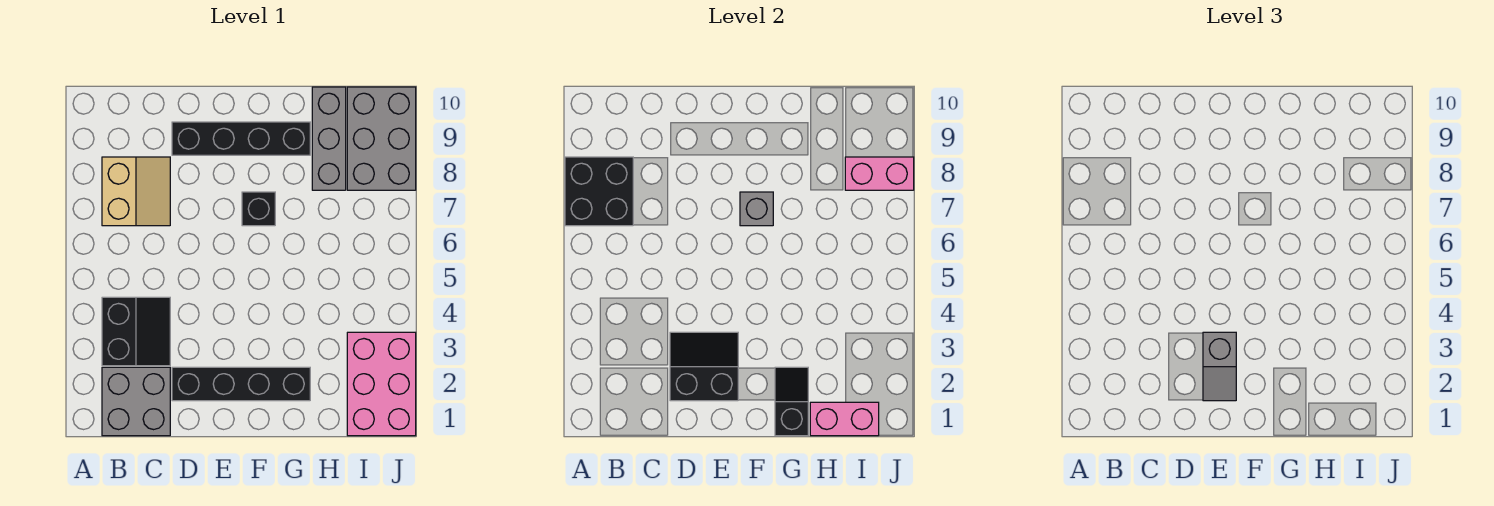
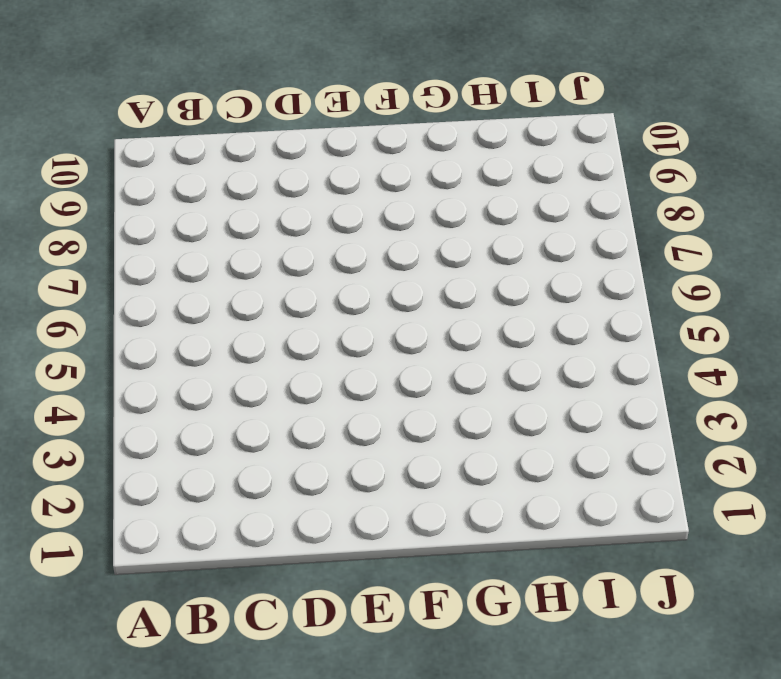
none -> grey 2x2 brick [102,367,170,436]
none -> black 2x2 slope [102,297,170,366]
none -> tan 2x2 slope [102,157,170,226]

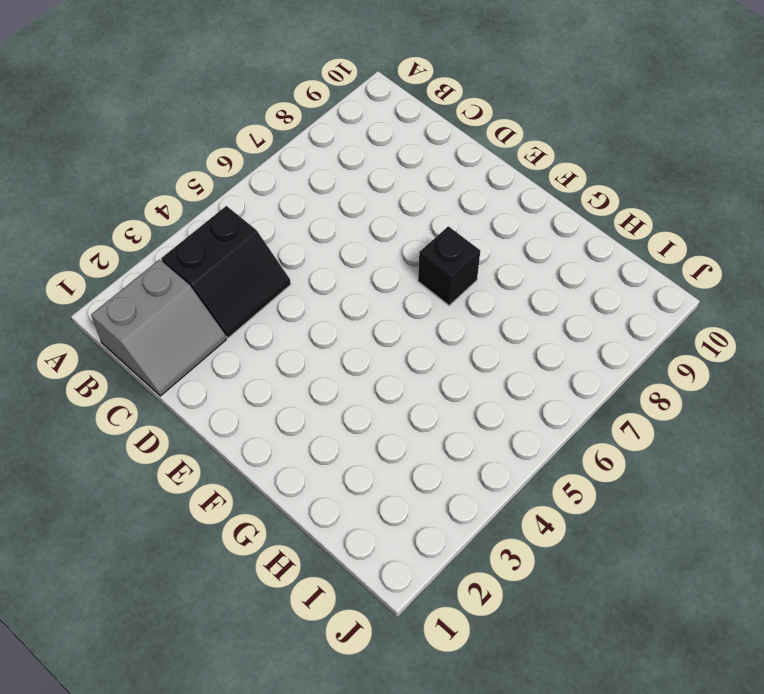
grey 2x2 slope [91,260,226,396] -> grey 2x2 brick [102,367,170,436]
none -> tan 2x2 slope [102,157,170,226]
none -> black 1x4 brick [172,367,310,401]
none -> black 1x4 brick [172,122,310,155]

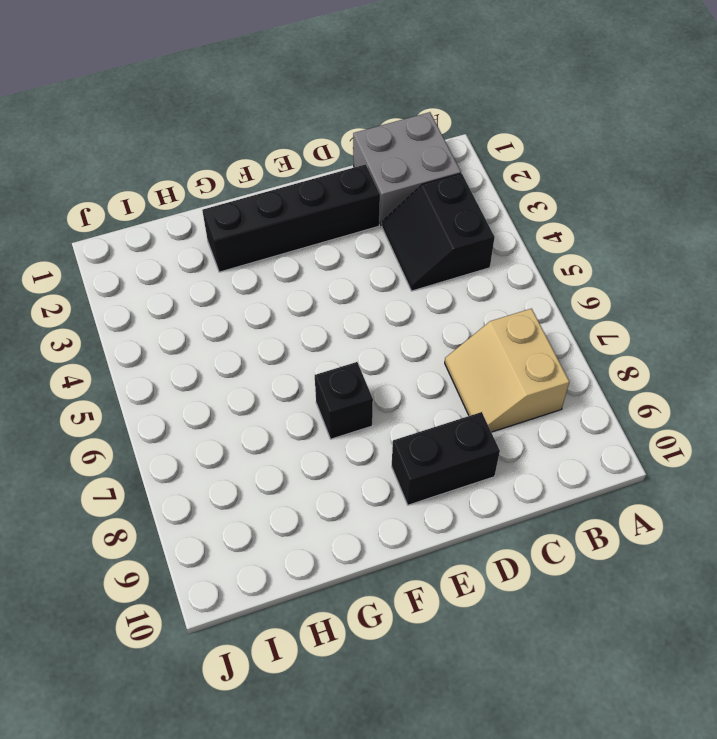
black 1x2 brick [392,412,500,505] -> black 1x4 brick [172,122,310,155]
none -> grey 1x3 brick [312,87,346,190]
none -> pink 2x3 brick [347,332,416,436]
none -> grey 2x3 brick [347,87,416,190]

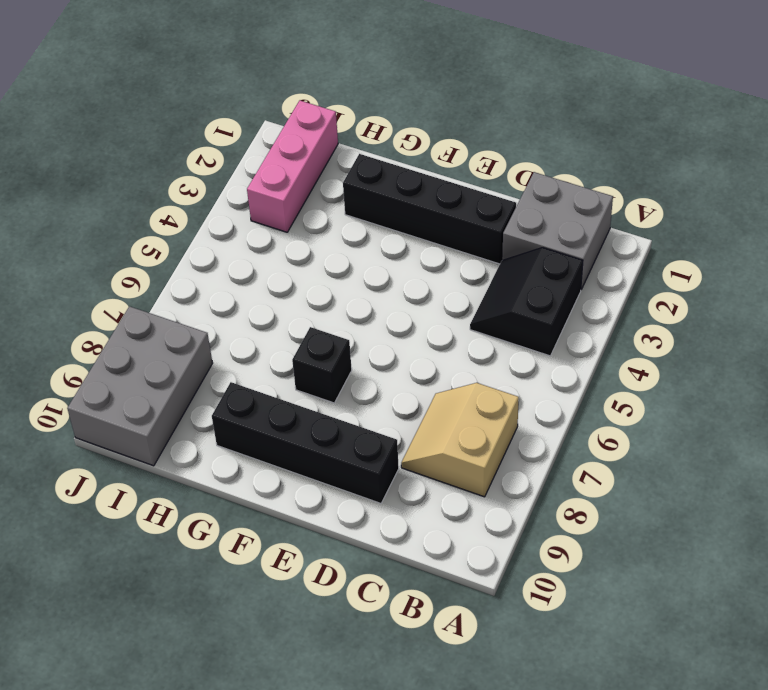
pink 1x3 brick [247,101,338,232] -> pink 2x3 brick [347,332,416,436]
none -> grey 1x3 brick [312,87,346,190]
none -> black 2x2 brick [565,157,633,226]
none -> black 2x2 slope [670,332,738,401]

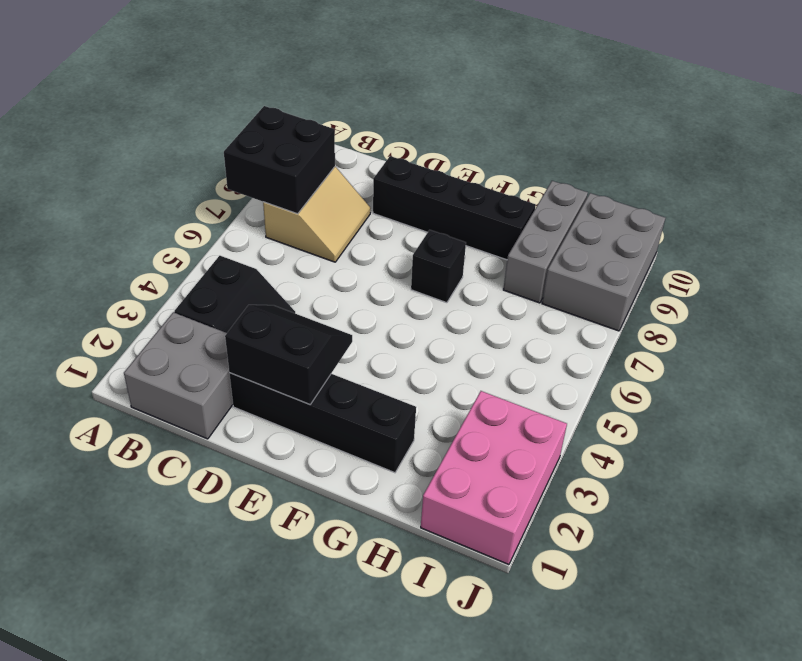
none -> grey 1x1 brick [740,192,773,226]
none -> black 1x2 slope [775,367,808,436]
none -> pink 1x2 brick [810,402,879,436]

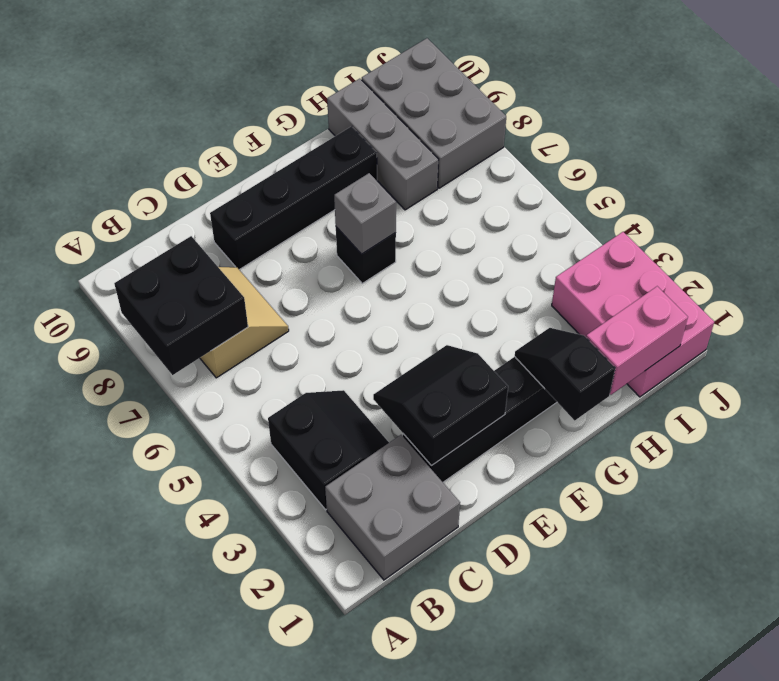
none -> pink 1x2 brick [845,157,914,190]
none -> grey 1x2 slope [1203,332,1236,401]

